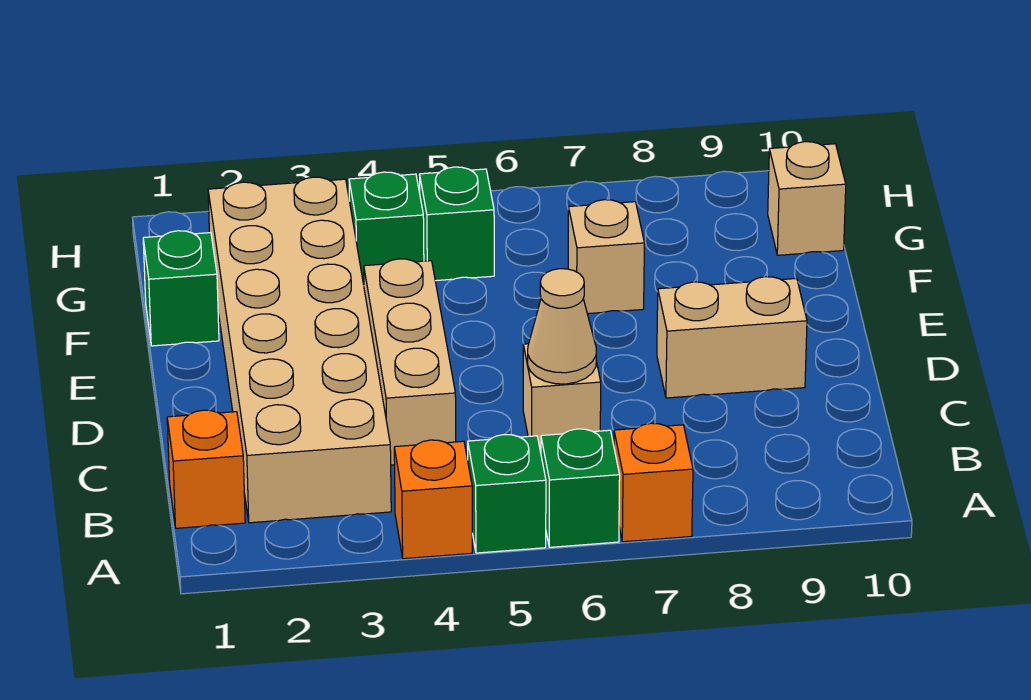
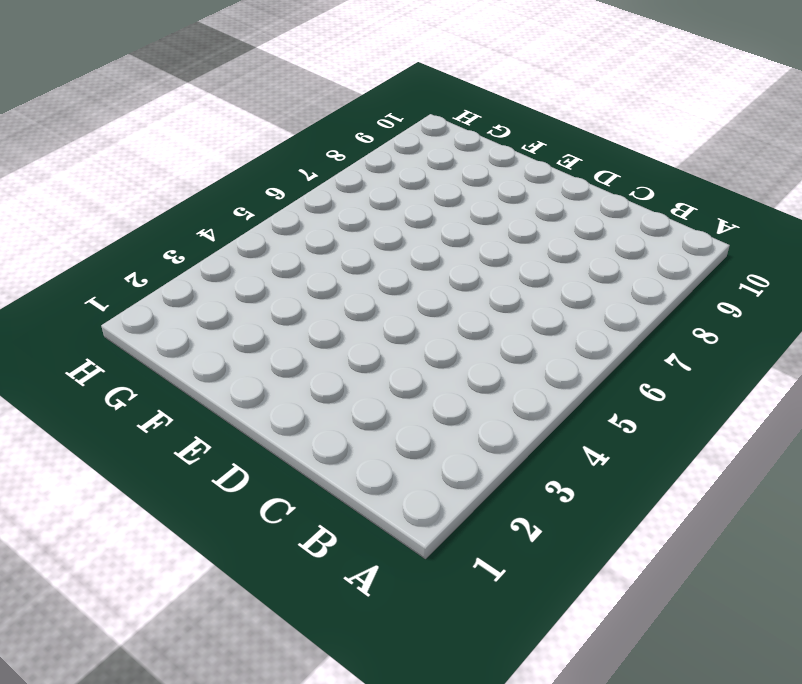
none -> orange 1x1 brick [394,440,472,559]
none -> green 1x1 brick [468,435,546,553]
none -> green 1x1 brick [541,429,620,547]

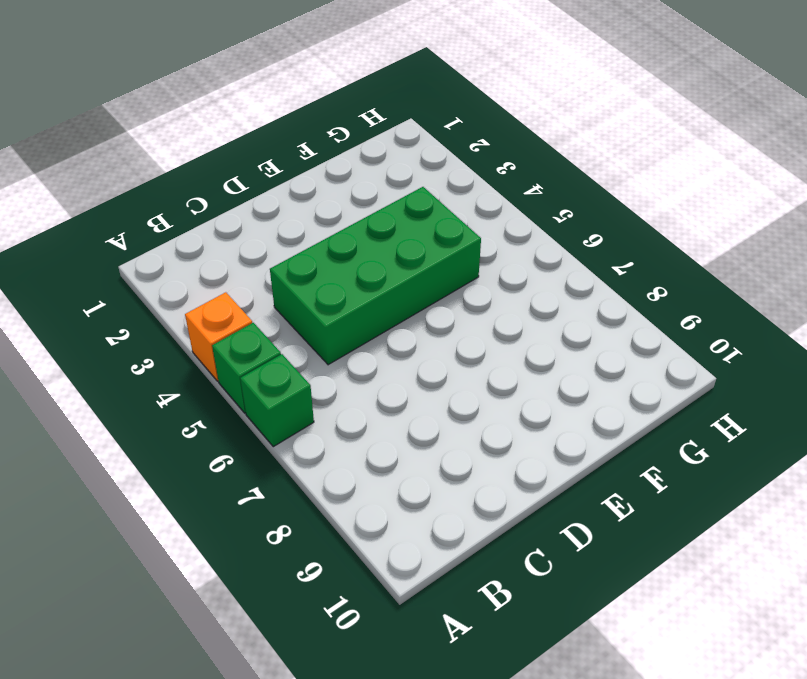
green 2x4 brick [270,187,481,365] -> tan 1x3 brick [364,259,456,465]
none -> orange 1x1 brick [614,423,693,542]
none -> orange 1x1 brick [167,410,245,528]
none -> tan 2x6 brick [208,177,391,523]

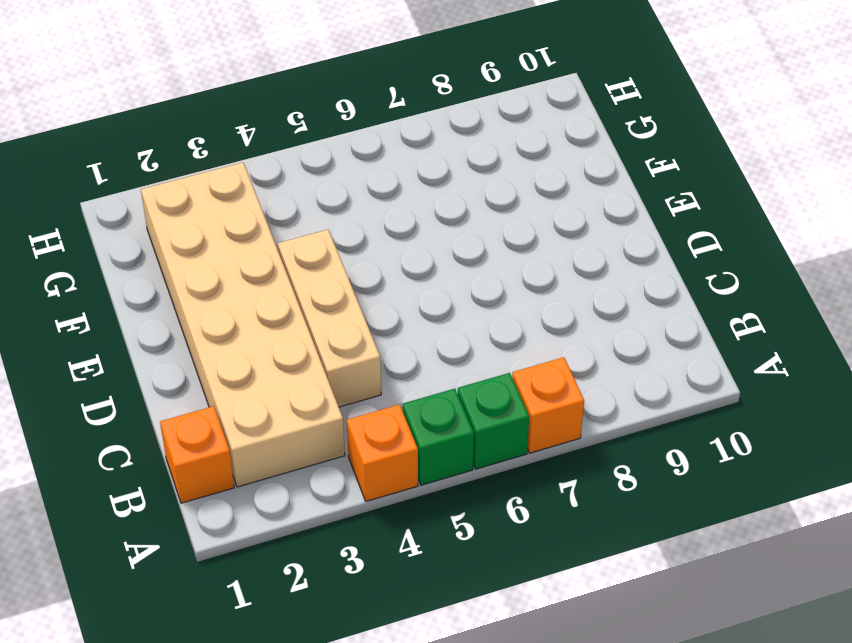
none -> tan 1x1 brick [523,344,601,452]
none -> tan 1x2 brick [657,277,807,398]
none -> green 1x1 brick [143,231,219,346]

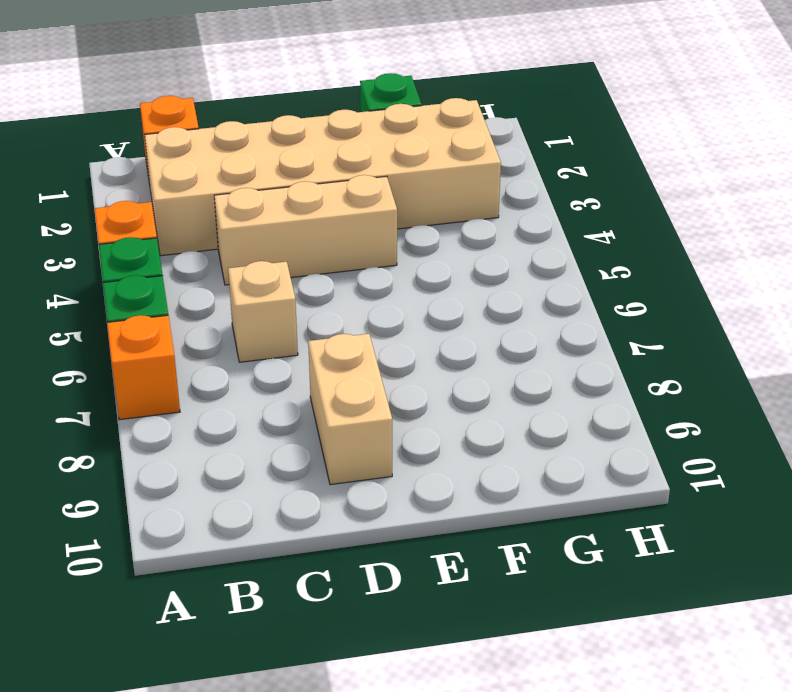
none -> tan 1x1 brick [568,200,644,314]
none -> green 1x1 brick [349,172,424,285]
none -> green 1x1 brick [419,167,494,281]

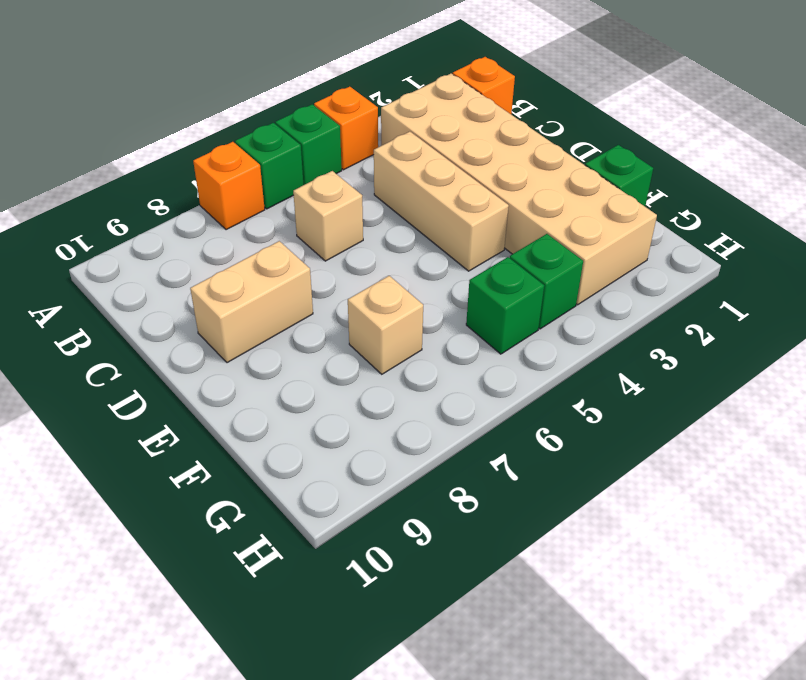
none -> tan 1x1 brick [768,142,846,255]
none -> tan 1x1 cone [528,269,596,384]

